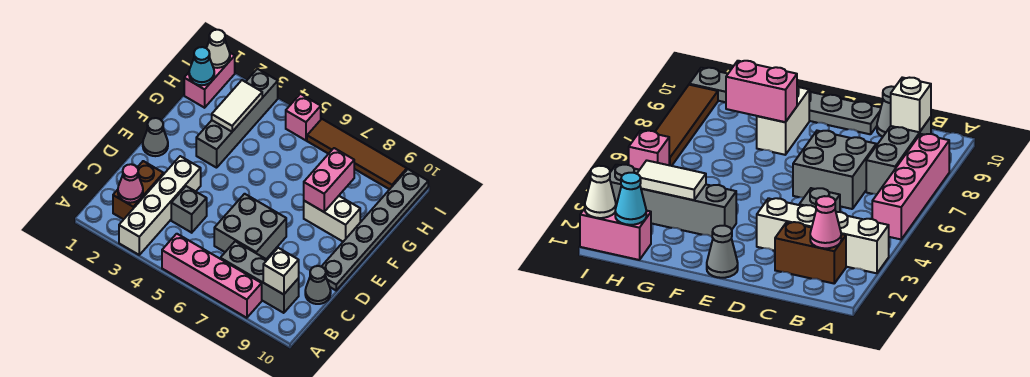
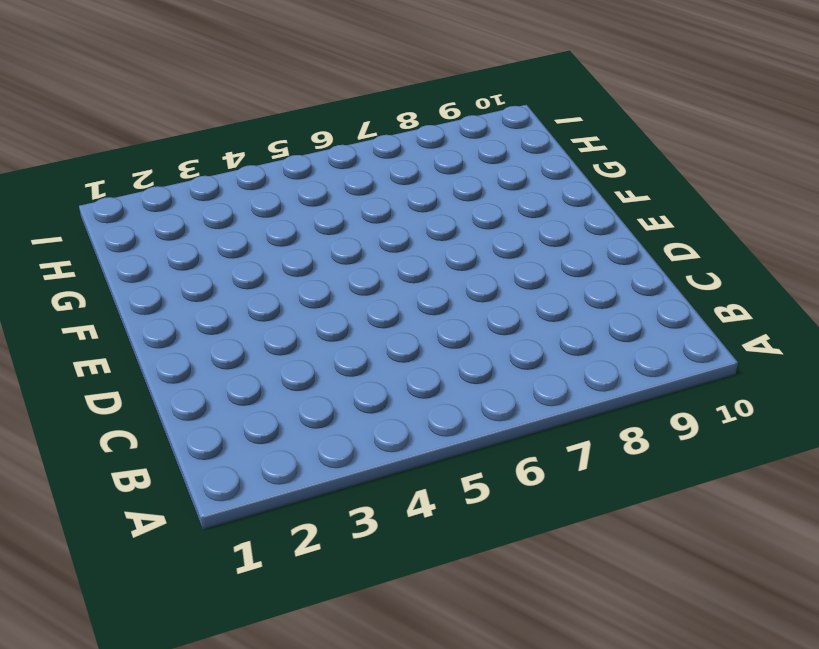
none -> white 1x4 brick [119,156,201,255]
none -> pink 1x4 brick [162,234,262,318]
none -> brown 1x2 brick [113,161,164,219]

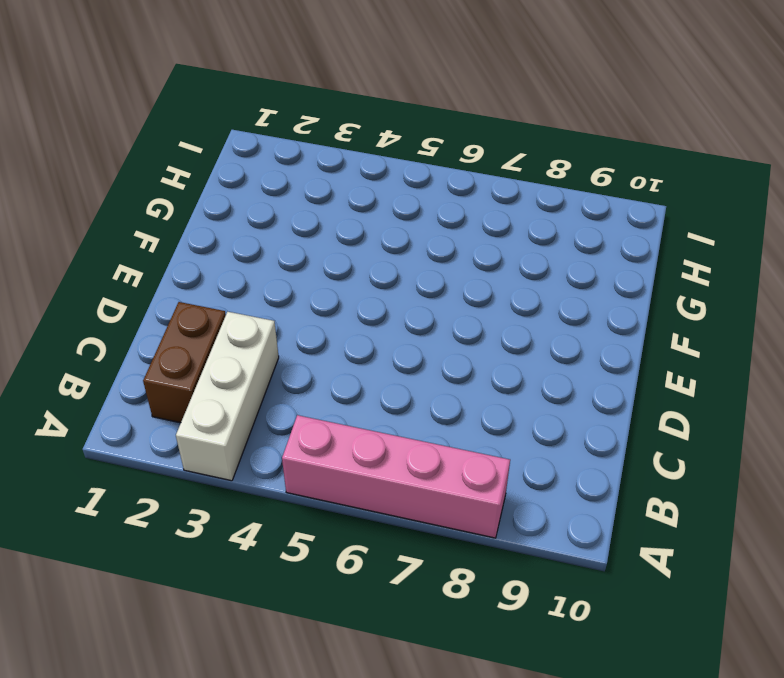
white 1x3 brick [176,312,279,481] -> white 1x4 brick [119,156,201,255]
none -> grey 1x3 brick [220,241,299,313]
none -> grey 1x1 brick [171,186,207,233]
none -> grey 2x2 brick [214,194,286,259]

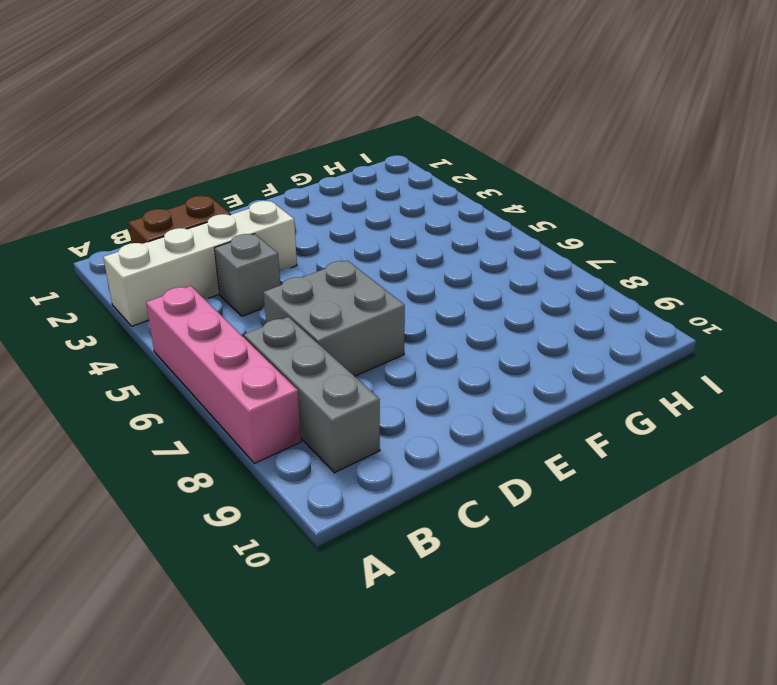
none -> grey 1x1 cone [305,266,331,304]
none -> grey 1x6 plate [321,169,428,290]
none -> grey 1x1 cone [143,118,168,156]

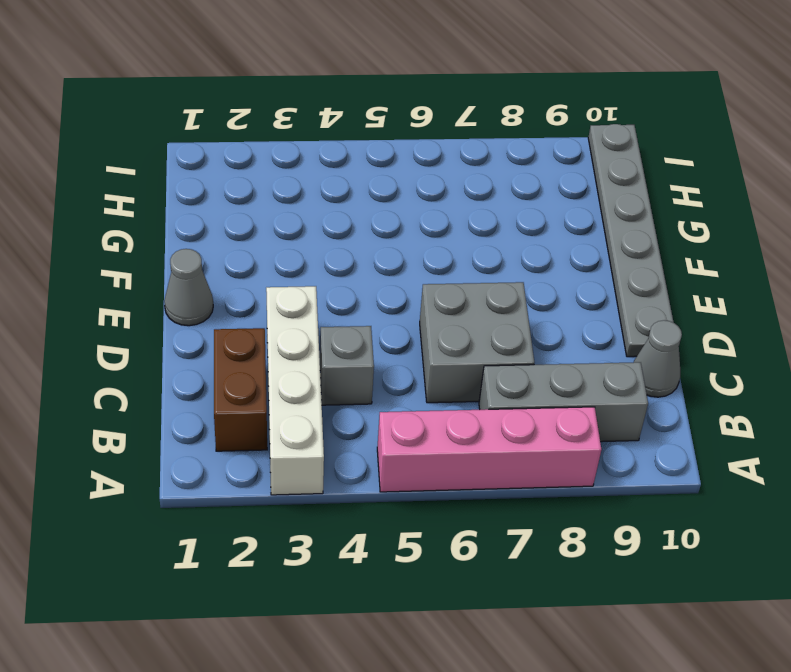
none -> grey 1x4 brick [196,69,278,168]
none -> white 1x2 brick [304,196,360,242]
none -> pink 1x2 brick [184,53,235,108]

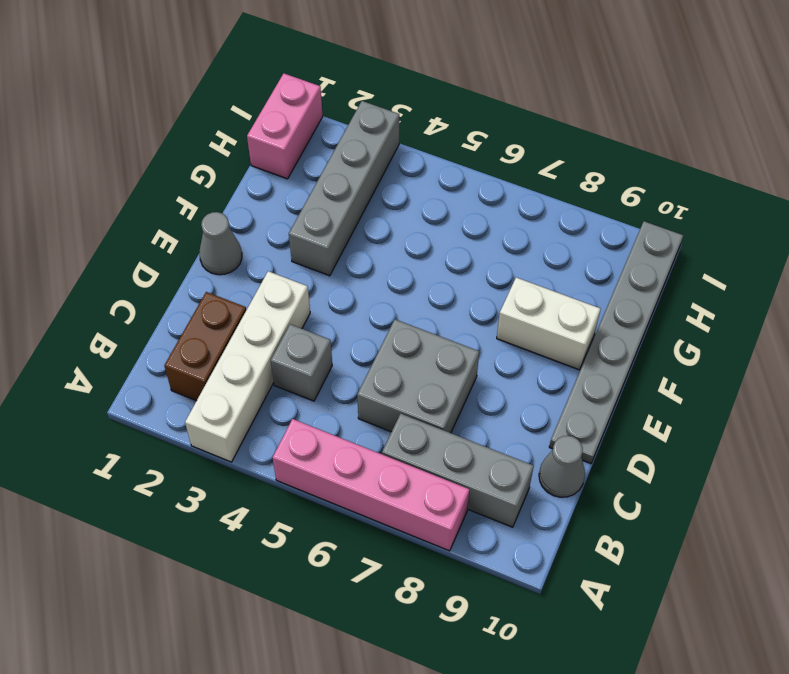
none -> pink 1x1 brick [286,94,321,140]
none -> brown 1x4 tile [307,119,407,189]
none -> pink 1x1 cone [118,164,143,203]

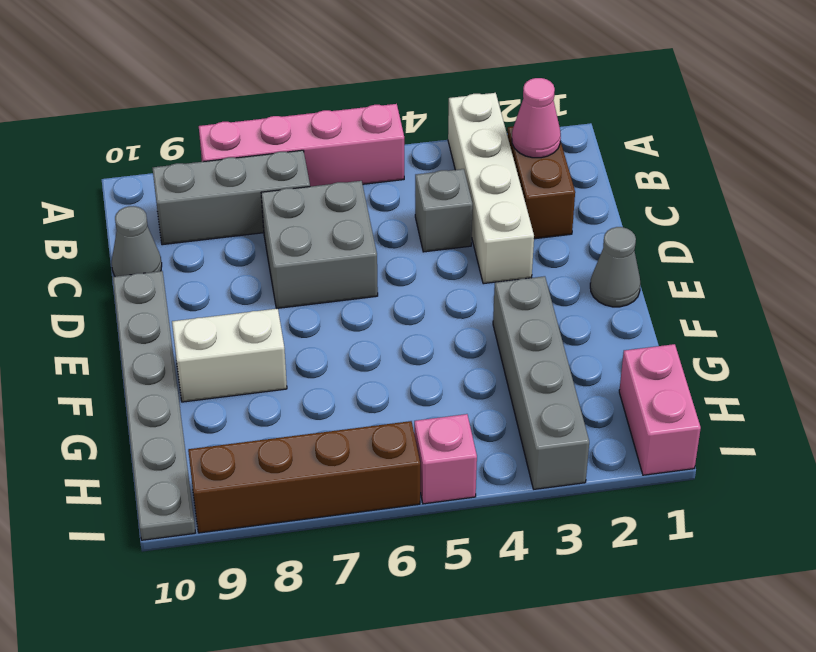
brown 1x4 brick [188,421,420,533] -> brown 1x4 tile [307,119,407,189]
none -> white 1x1 brick [263,248,299,295]
none -> pink 1x2 brick [304,148,354,212]
none -> white 1x2 tile [212,80,262,132]

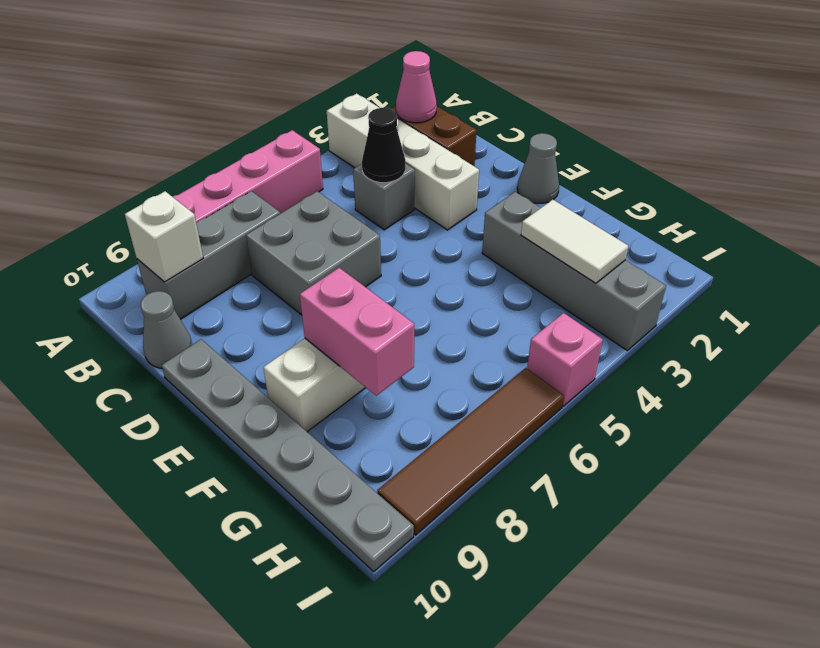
black 1x1 cone [362,108,405,183] -> none
none -> pink 1x2 brick [184,53,235,108]
none -> cyan 1x1 cone [189,47,214,85]
none -> white 1x1 cone [207,30,230,68]

